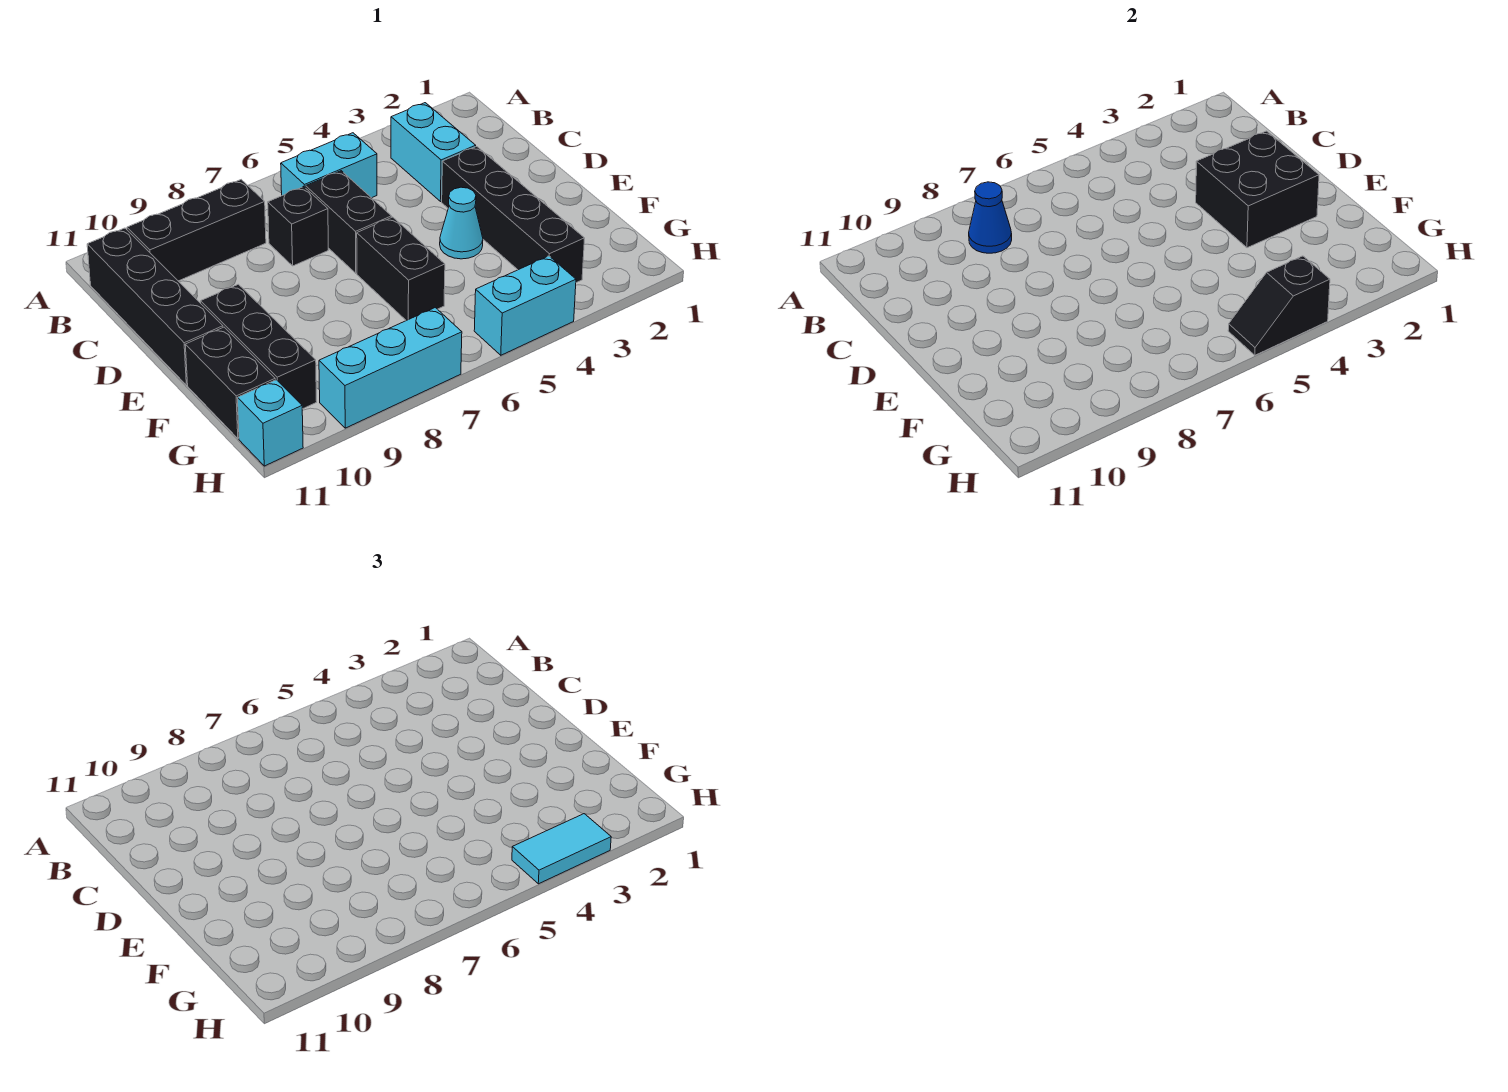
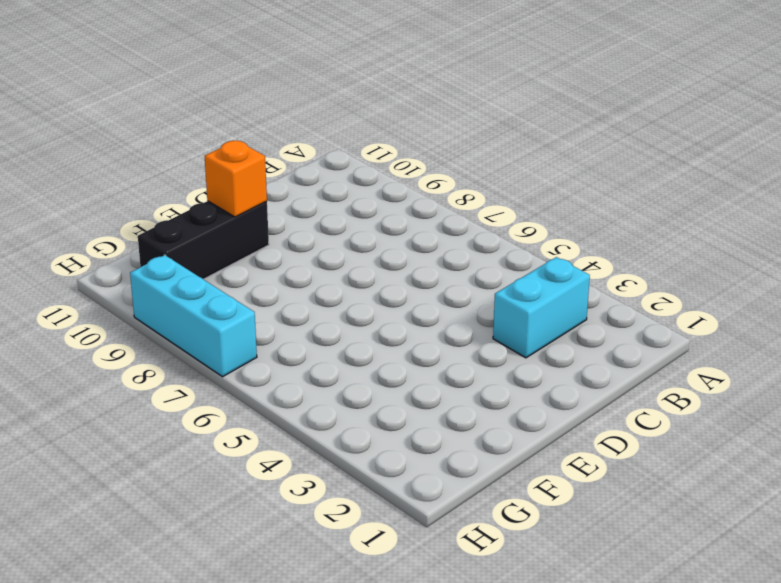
orange 1x1 brick [205,141,267,217] -> none
none -> cyan 1x2 brick [281,133,377,198]
none -> black 1x3 brick [127,180,266,281]
none -> black 1x4 brick [87,228,223,385]

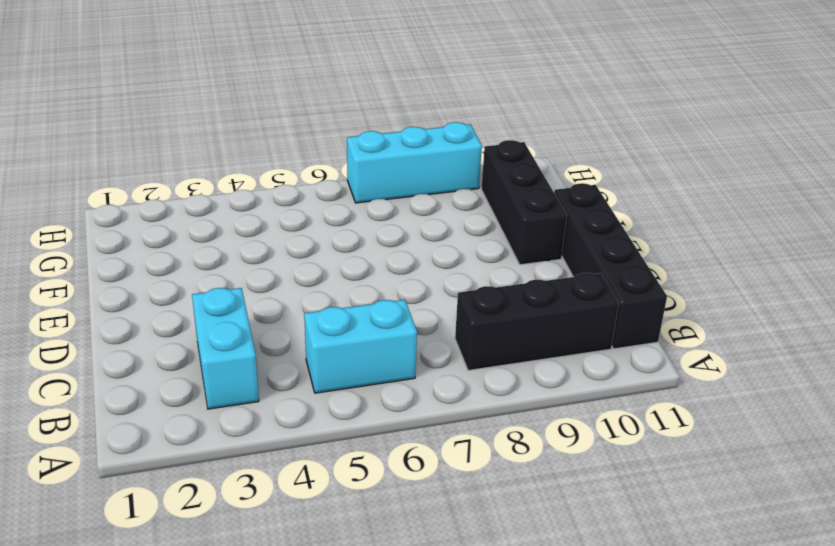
none -> black 1x2 brick [306,171,392,273]
none -> black 1x1 brick [268,187,328,266]
none -> black 1x4 brick [442,146,585,283]

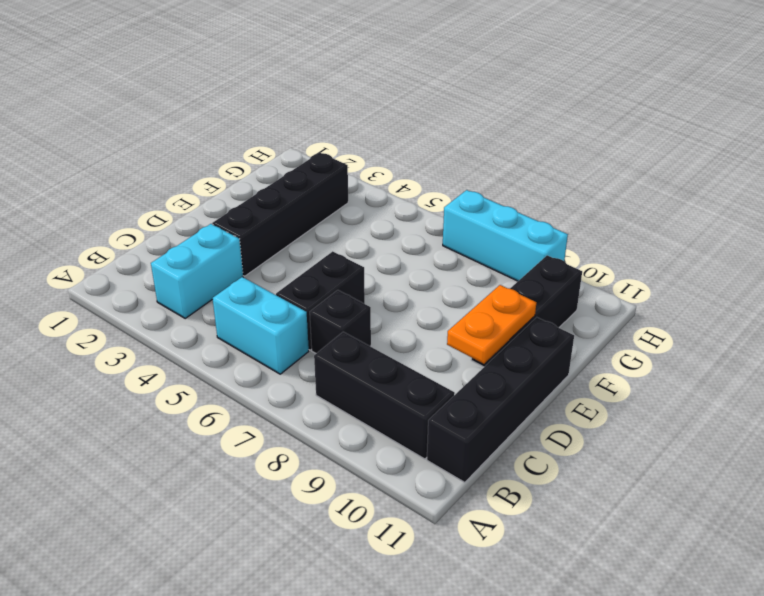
orange 1x2 plate [447,285,536,364] -> none
none -> cyan 1x1 cone [440,187,483,259]
none -> black 1x2 brick [357,217,445,321]
none -> black 1x2 brick [185,327,275,438]

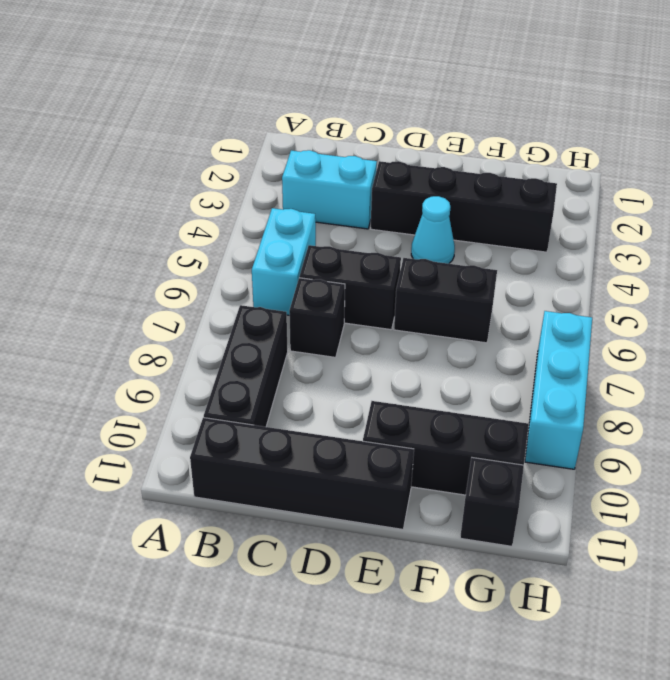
black 1x1 brick [460,458,524,546] -> black 1x2 brick [185,327,275,438]
none -> cyan 1x2 brick [474,256,576,355]
none -> cyan 1x1 brick [238,380,303,466]
none -> blue 1x1 cone [969,182,1012,253]

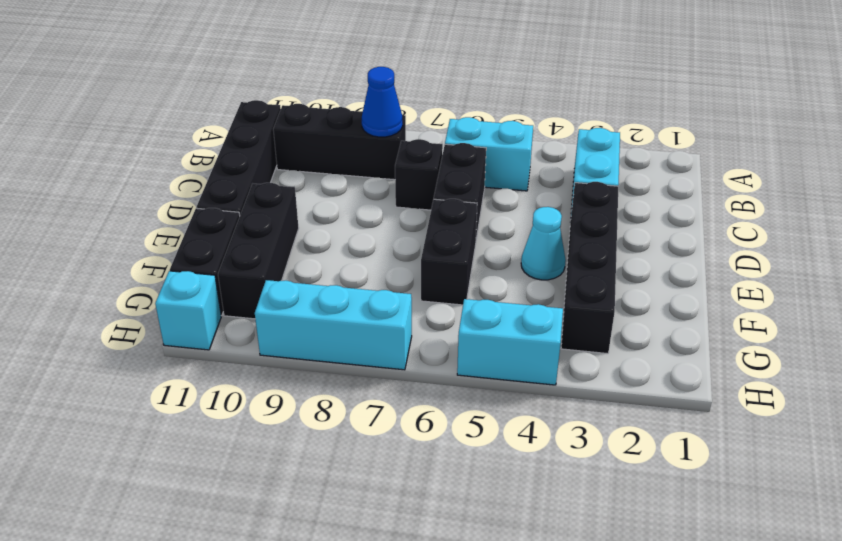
none -> black 2x2 brick [1196,131,1319,248]
none -> black 1x2 slope [1228,256,1330,355]
none -> cyan 1x2 tile [512,814,611,884]

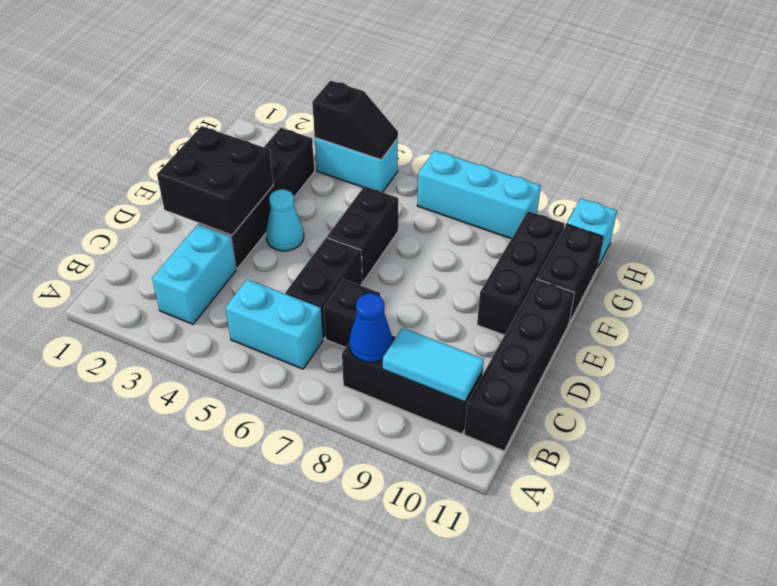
cyan 1x2 tile [383,328,484,402] -> cyan 1x2 tile moved to [512,814,611,884]

